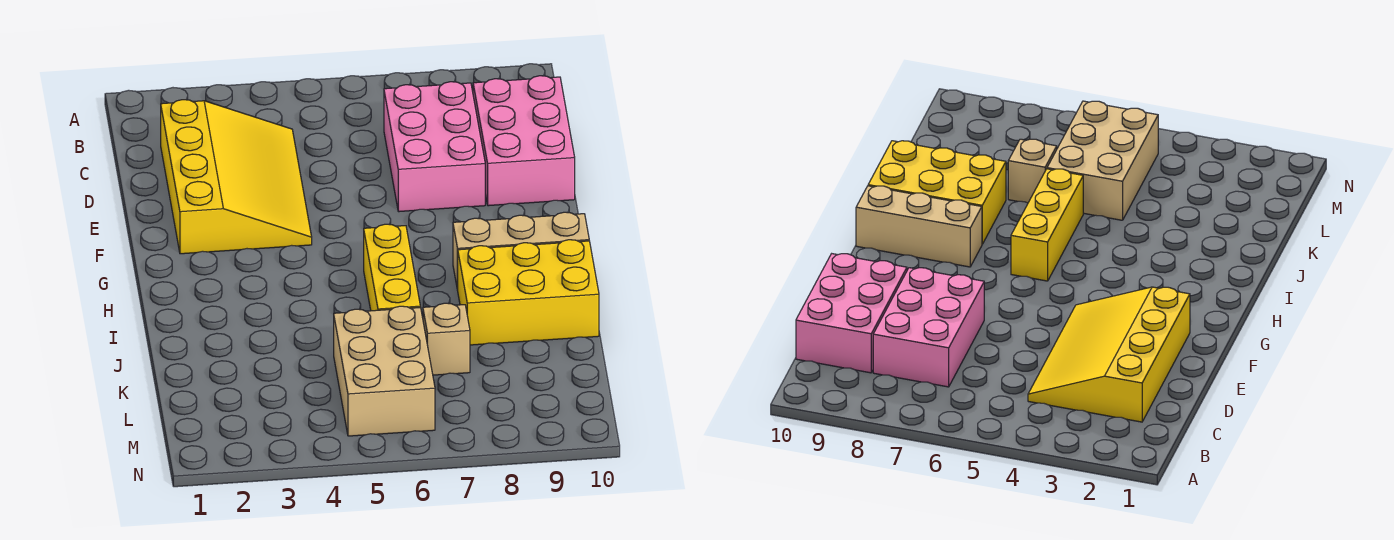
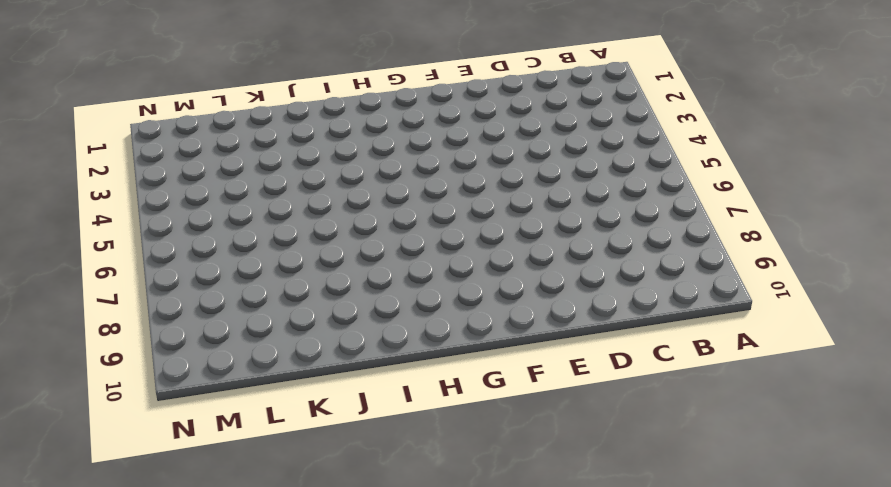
none -> yellow 3x4 slope [161,100,312,254]
none -> pink 2x3 brick [384,82,485,212]

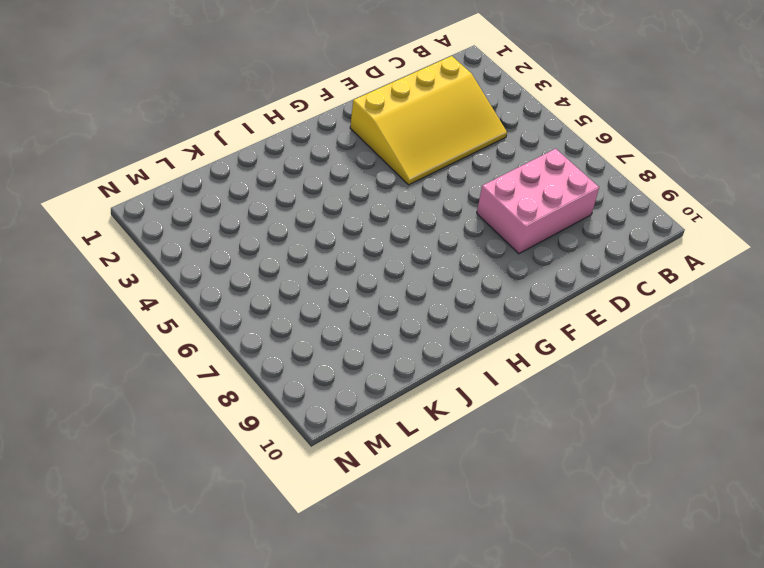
none -> pink 2x3 brick [473,76,575,206]
none -> yellow 1x3 brick [364,224,420,311]

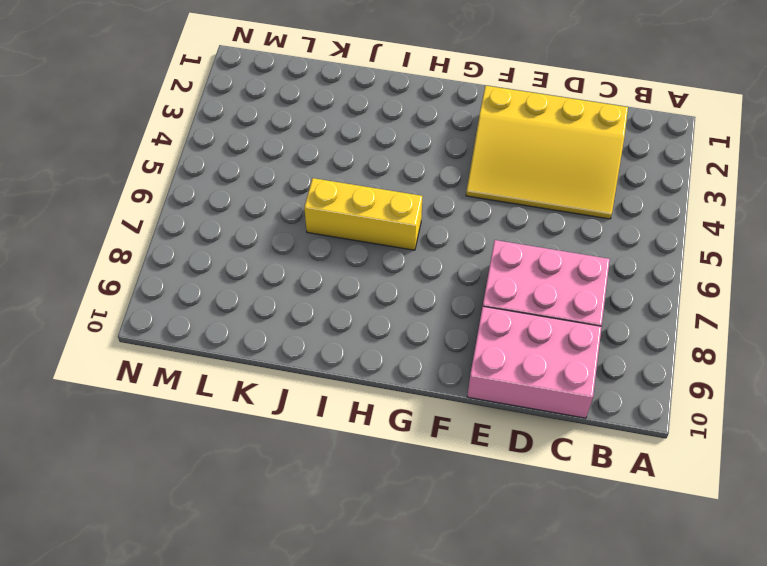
none -> tan 1x3 brick [453,212,589,290]
none -> yellow 2x3 brick [458,240,599,345]

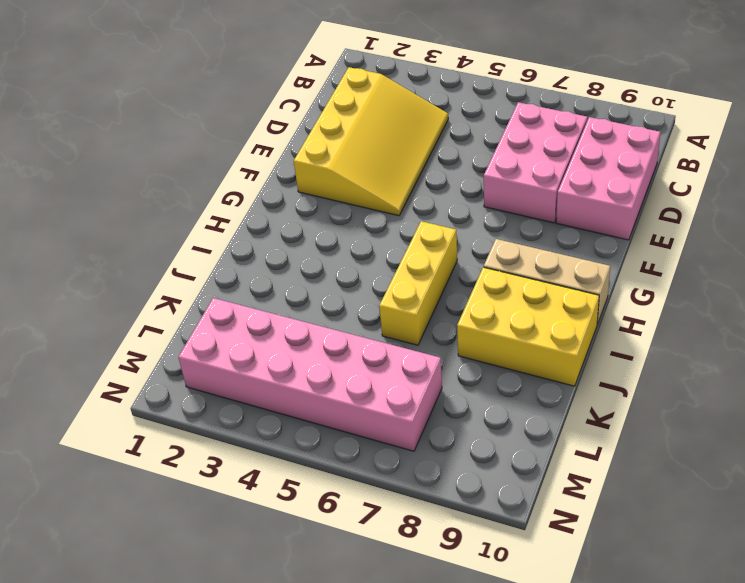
pink 2x6 brick [178,298,442,451] -> tan 2x3 brick [334,306,435,436]
none -> tan 1x1 brick [423,303,470,375]

